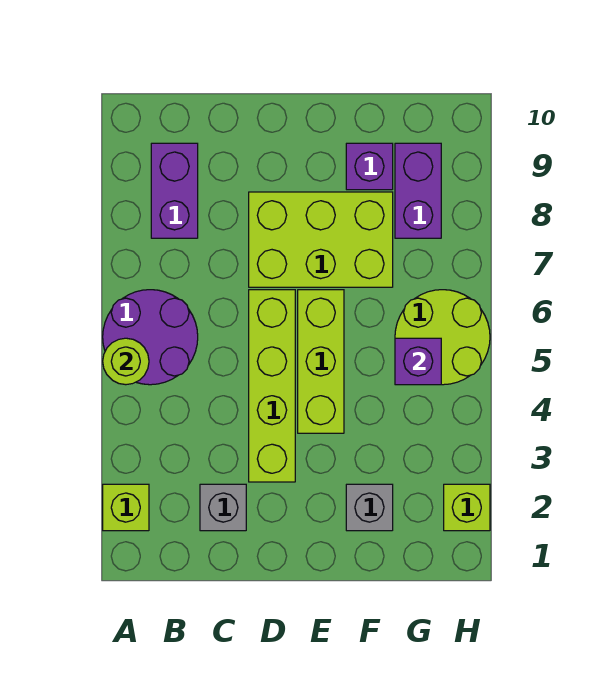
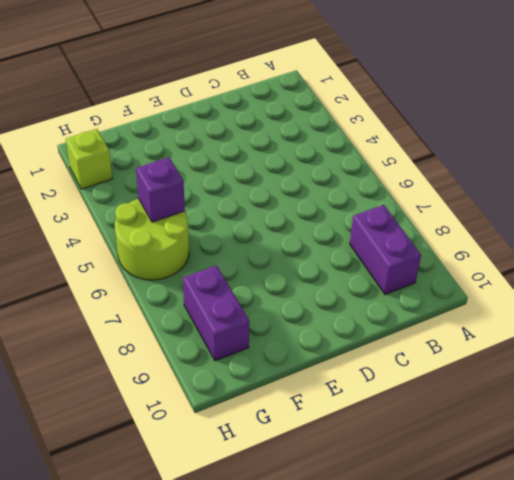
none -> lime 1x1 brick [103,484,149,531]
none -> purple 2x2 round brick [103,290,198,385]
none -> grey 1x1 brick [200,484,246,531]

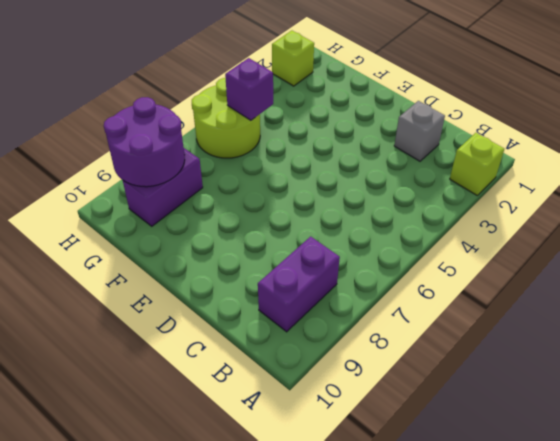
purple 2x2 round brick [104,97,185,187] -> purple 2x2 round brick moved to [103,290,198,385]
none -> lime 1x4 brick [249,290,295,482]
none -> lime 2x3 brick [249,192,393,287]
none -> lime 1x3 brick [298,290,344,433]

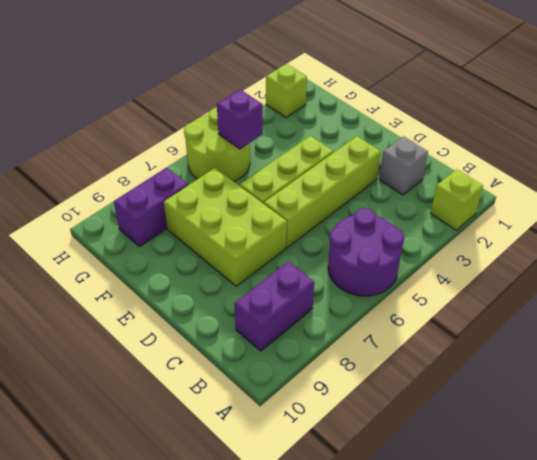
none -> grey 1x1 brick [346,484,393,531]
none -> purple 1x1 brick [346,143,393,190]
none -> lime 1x1 round brick [103,338,149,385]

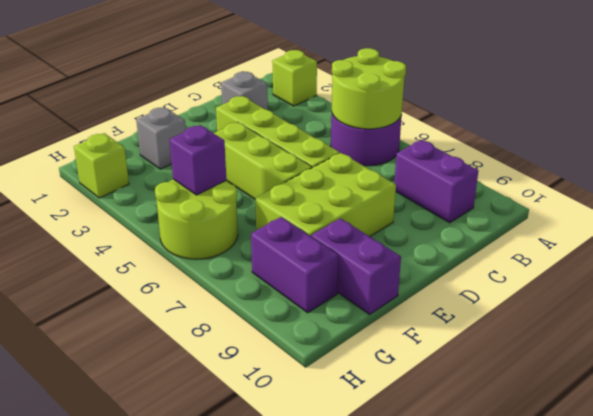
lime 2x2 round brick [332,48,406,129] -> lime 1x1 round brick [103,338,149,385]
purple 1x2 brick [311,218,401,314] -> purple 1x1 brick [346,143,393,190]

